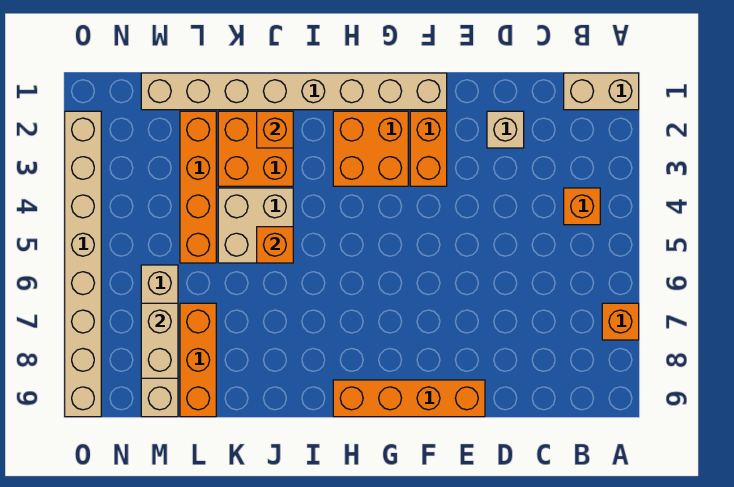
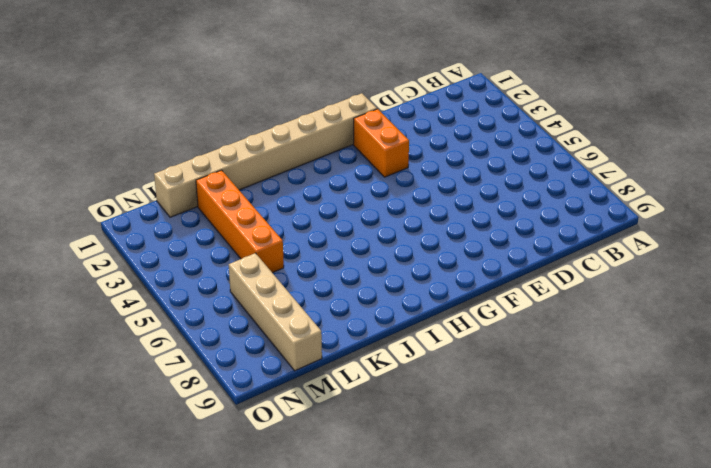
none -> tan 1x2 brick [564,73,639,110]
none -> orange 1x1 brick [602,303,639,340]
none -> orange 1x1 brick [564,188,600,225]

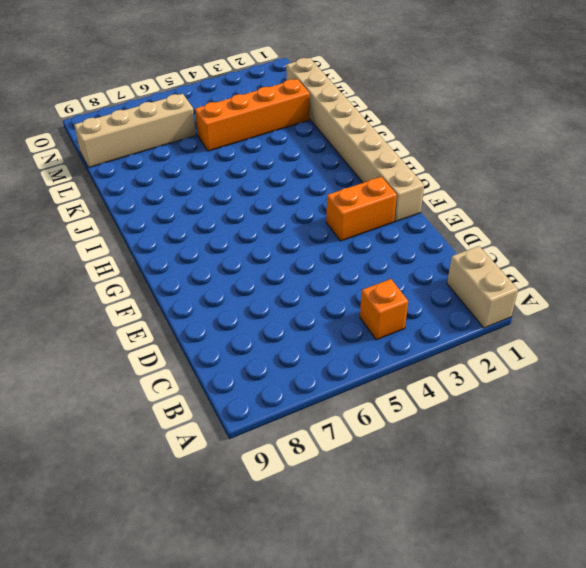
none -> orange 1x1 brick [602,303,639,340]
none -> tan 1x1 brick [487,111,524,148]
none -> orange 1x4 brick [333,380,485,417]

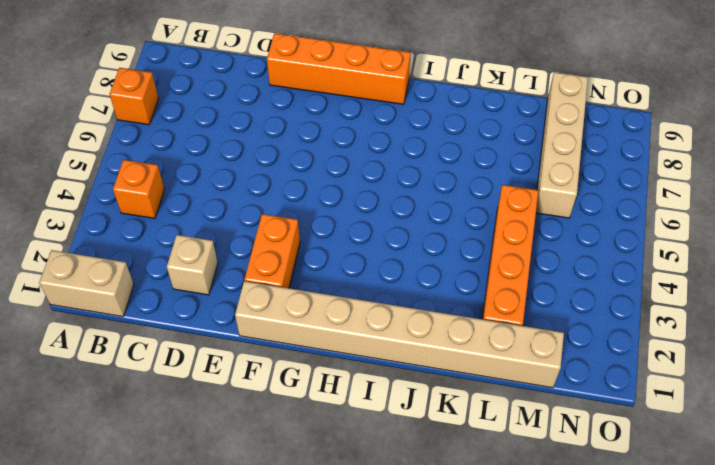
none -> orange 2x2 brick [333,111,408,186]
none -> orange 2x2 brick [218,111,293,186]
none -> tan 2x2 brick [218,188,293,263]

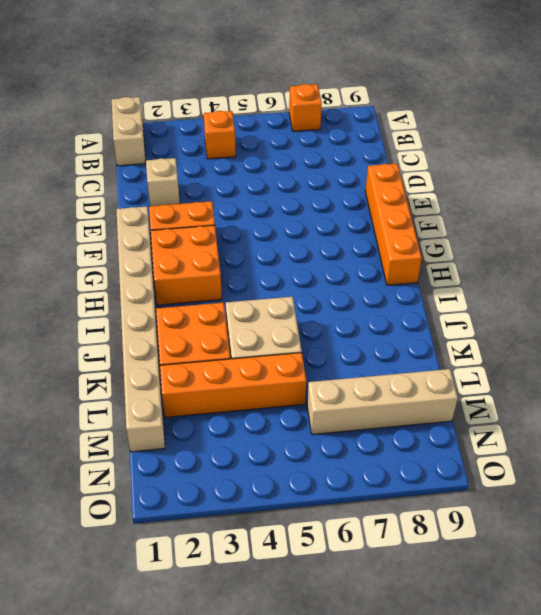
none -> orange 1x3 brick [180,303,216,417]
none -> tan 1x8 brick [65,111,101,417]
none -> orange 1x1 brick [257,111,293,148]

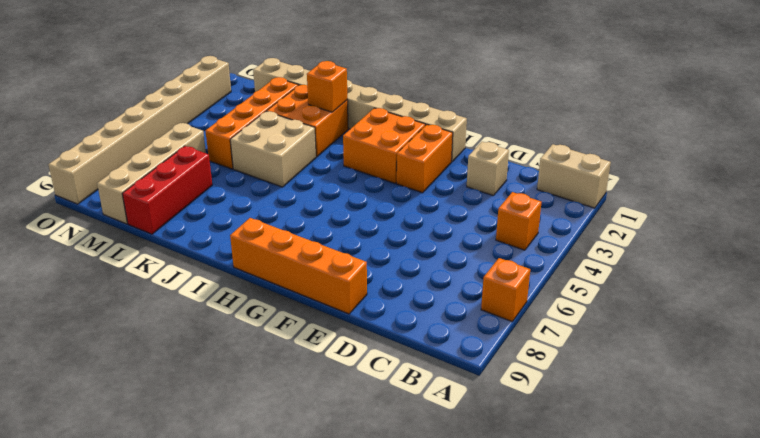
red 1x3 brick [122,146,212,234] -> orange 1x3 brick [180,303,216,417]
none -> orange 1x1 brick [257,227,293,263]
none -> tan 1x2 brick [141,303,178,378]

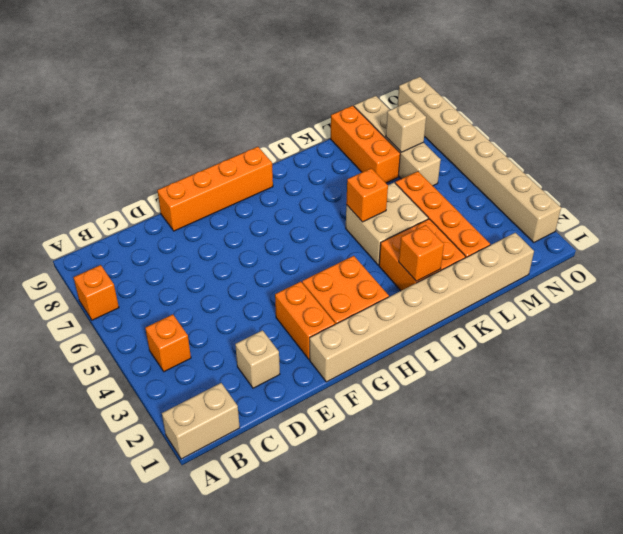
tan 1x1 brick [386,102,426,152] -> tan 1x2 brick [141,303,178,378]

